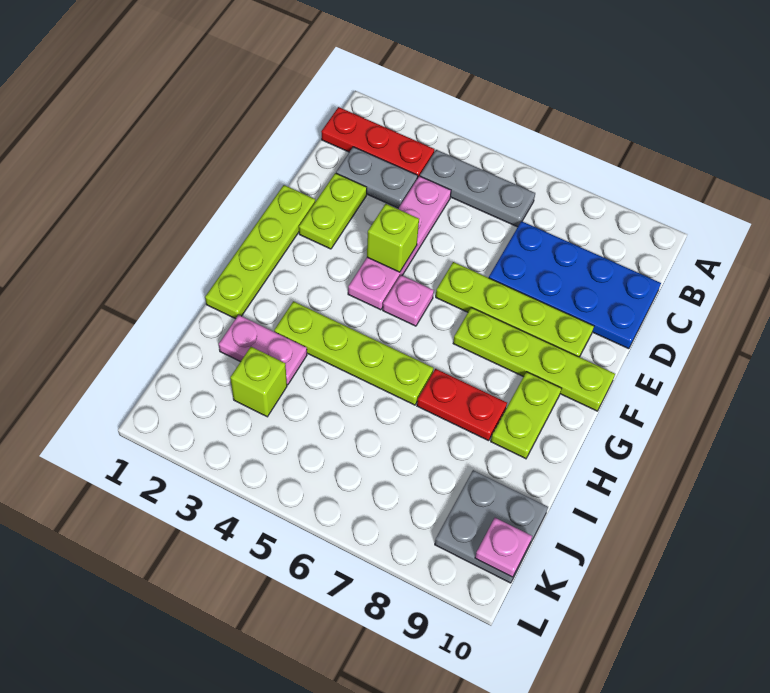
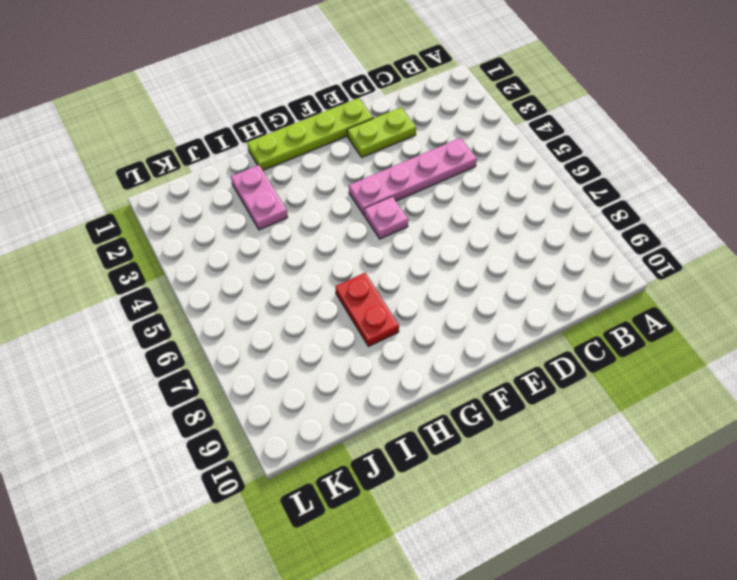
none -> red 1x3 plate [321,107,434,178]
none -> grey 1x3 plate [420,150,535,227]
none -> grey 1x2 plate [336,147,418,208]

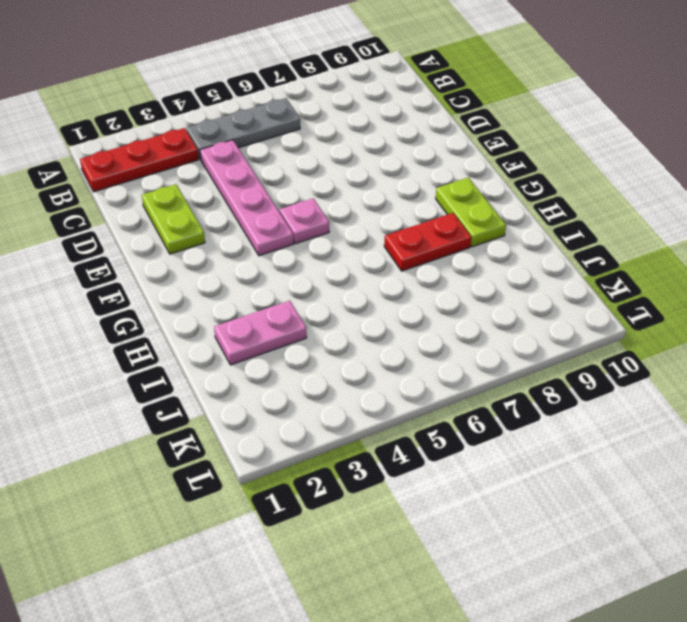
none -> grey 1x2 plate [336,147,418,208]
none -> blue 2x4 plate [489,221,661,349]
none -> lime 1x4 plate [205,185,315,319]

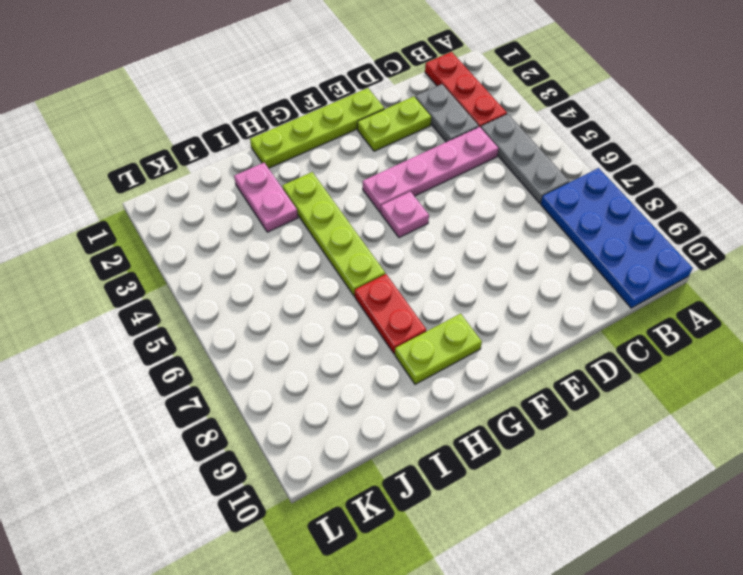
blue 2x4 plate [541,168,693,308] -> blue 2x4 plate moved to [489,221,661,349]
none -> lime 1x4 plate [436,262,594,357]
none -> lime 1x4 plate [453,307,615,411]
none -> lime 1x1 brick [230,347,287,417]

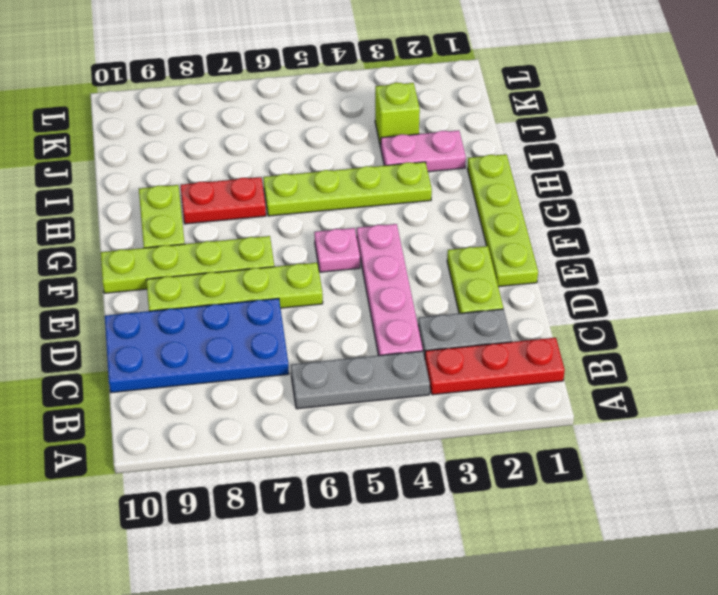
none -> grey 2x2 plate [435,470,548,583]
none -> lime 1x1 brick [367,204,419,272]
none -> pink 1x1 plate [475,518,532,577]

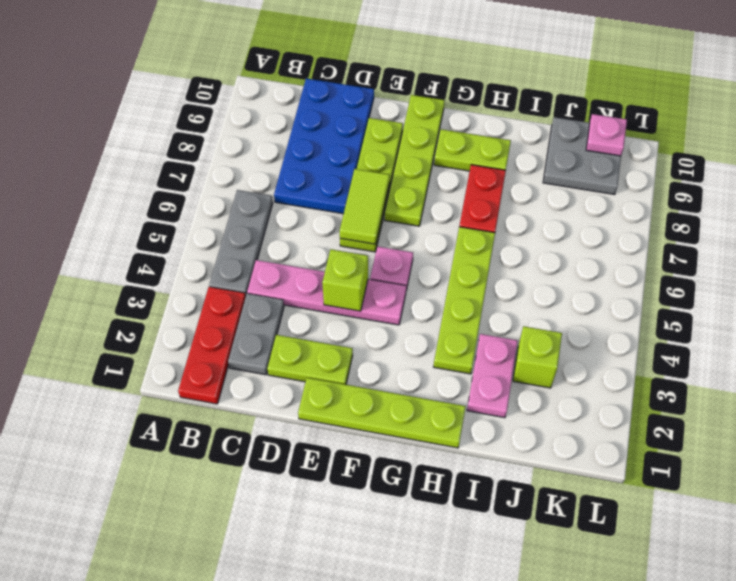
lime 1x2 tile [340,169,390,244] -> none

